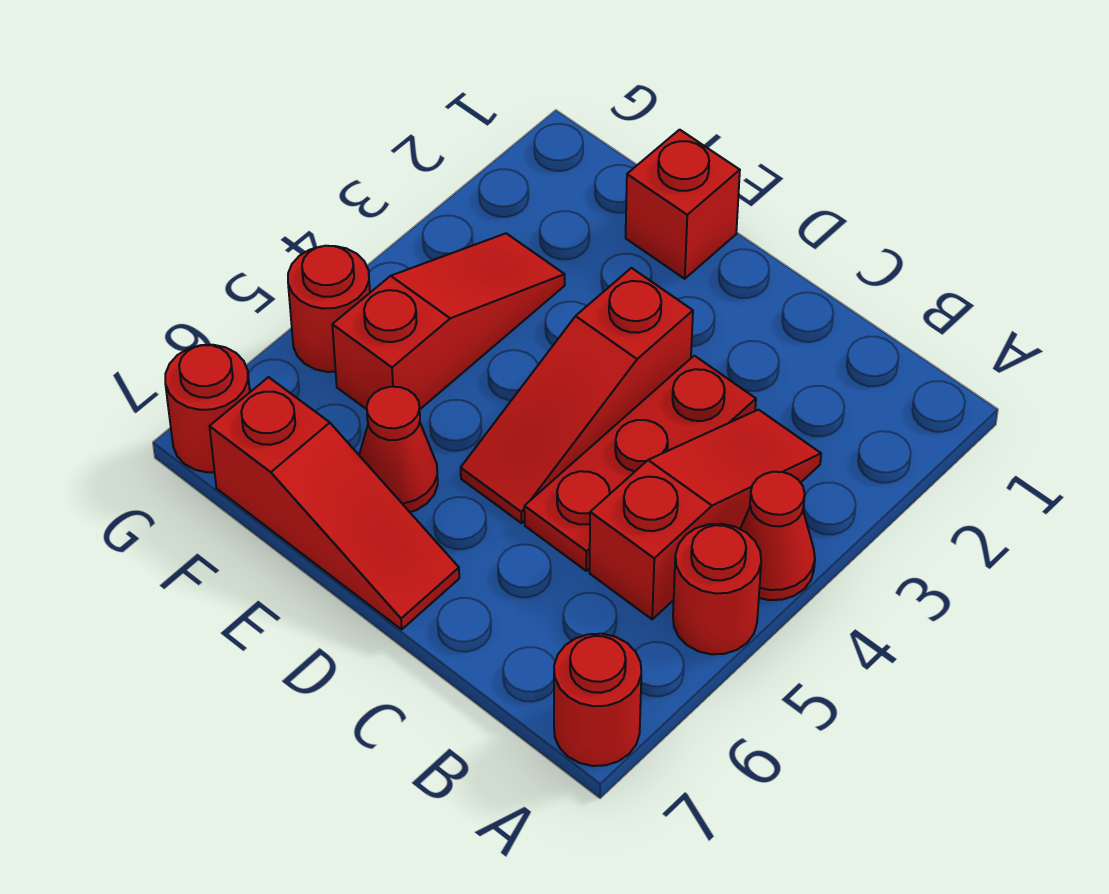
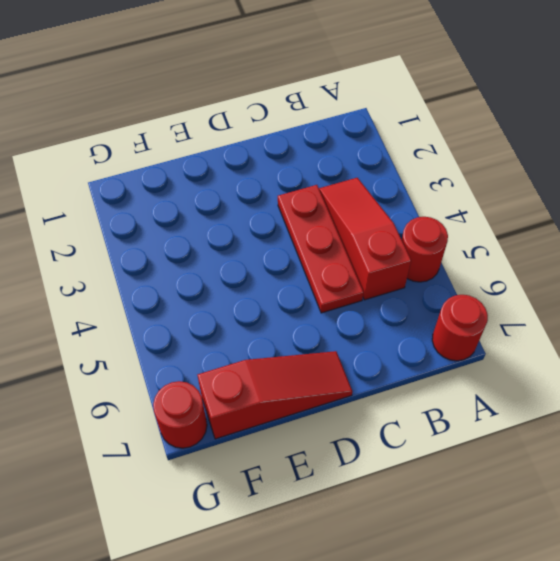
none -> red 1x1 cone [740,472,815,600]
none -> red 1x3 slope [461,268,693,523]
none -> red 1x1 brick [626,130,740,279]

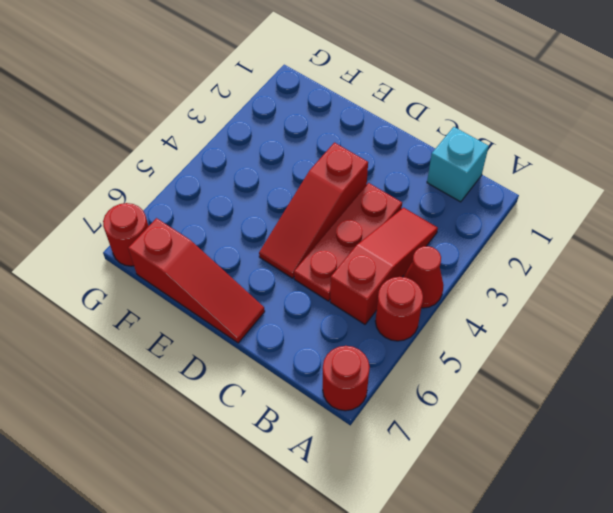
cyan 1x1 brick [427,127,489,202] -> none
none -> red 1x1 brick [626,130,740,279]
none -> red 1x1 cone [359,387,438,512]
none -> red 1x3 slope [332,233,565,409]

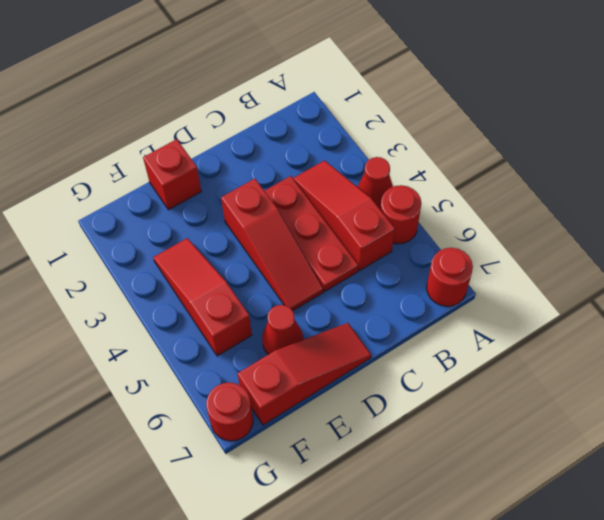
none -> red 1x1 round brick [288,246,370,372]

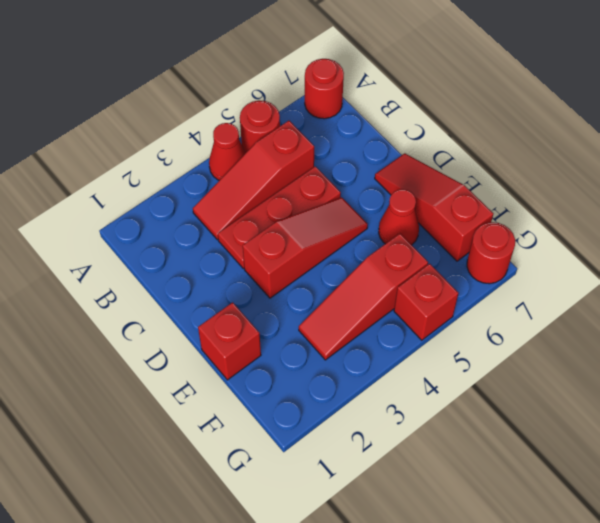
red 1x1 brick [394,264,459,340] -> red 1x1 round brick [288,246,370,372]

